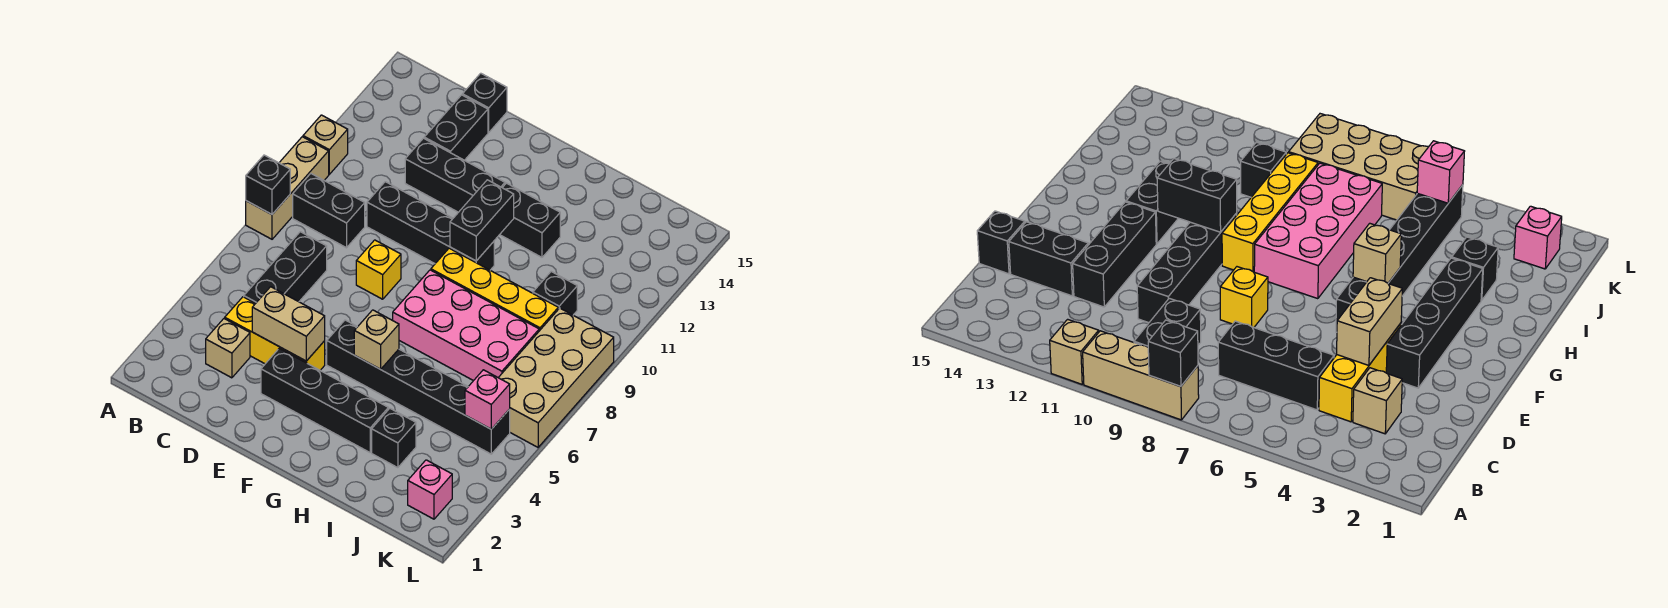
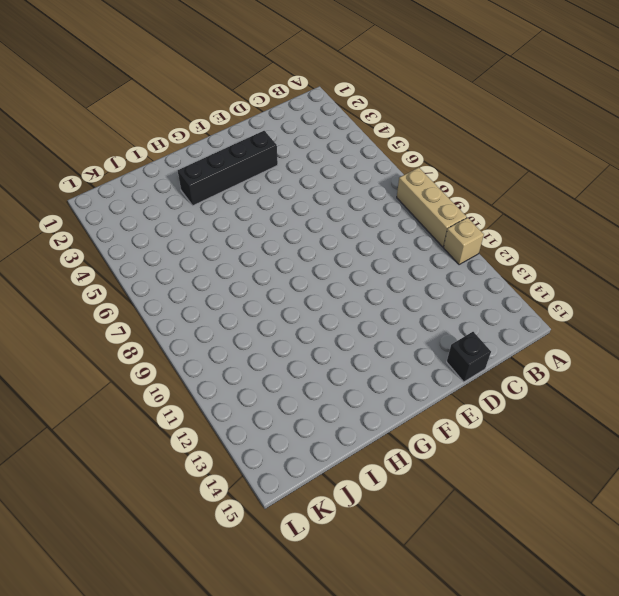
none -> black 1x2 brick [293,174,365,248]
none -> tan 1x1 brick [206,319,250,378]
none -> yellow 1x3 brick [225,297,325,370]

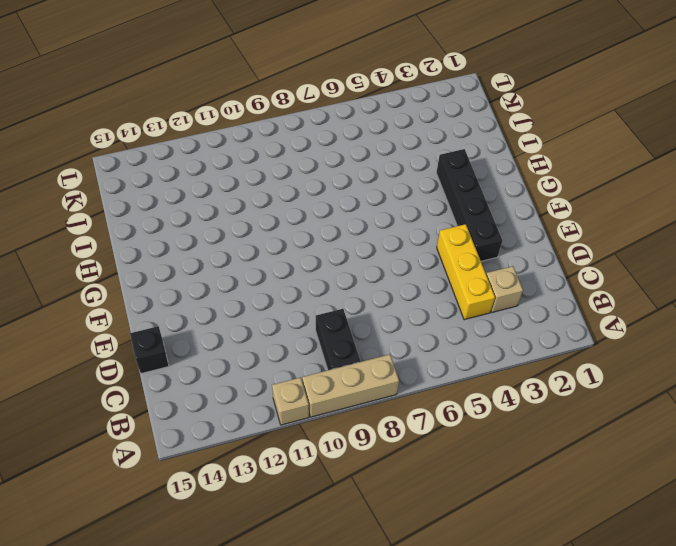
none -> black 1x3 brick [244,232,327,303]
none -> black 1x4 brick [367,182,494,270]
none -> black 1x3 brick [405,138,505,212]

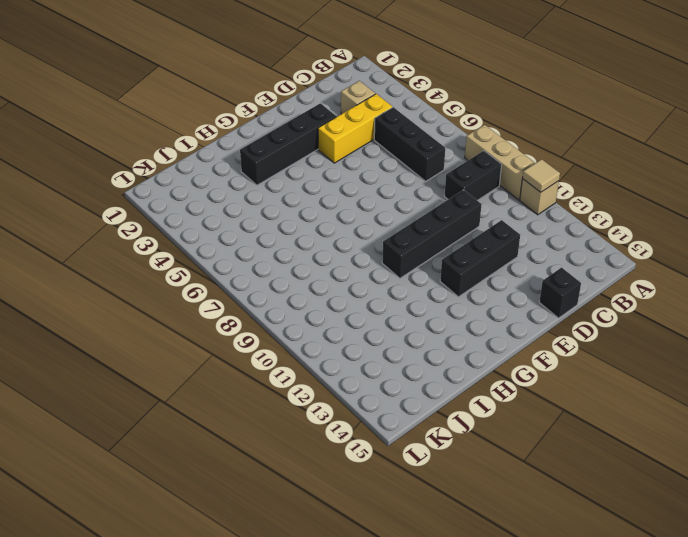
tan 1x1 tile [523,159,560,192] -> none
none -> black 1x2 brick [424,95,488,160]
none -> yellow 1x1 brick [356,240,401,299]
none -> black 1x6 brick [327,320,510,454]

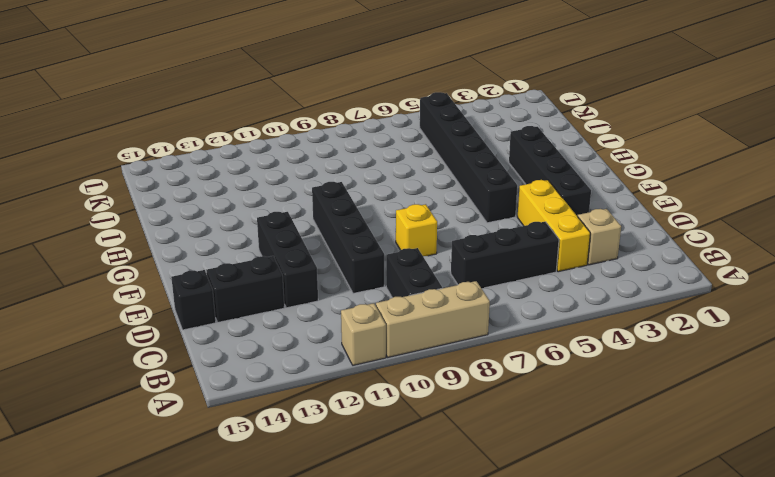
none -> pink 2x4 brick [393,270,539,381]
none -> yellow 1x4 brick [431,248,558,331]
none -> black 1x2 brick [500,183,560,257]

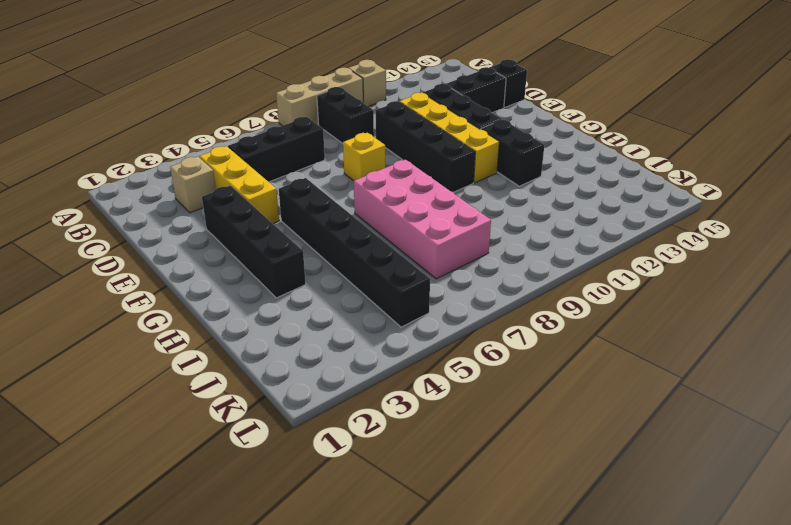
yellow 1x4 brick [400,93,499,183] -> yellow 1x4 brick moved to [431,248,558,331]
none -> black 1x1 brick [372,408,416,468]
none -> black 1x1 brick [533,272,577,315]
none -> pink 1x1 brick [408,460,452,519]

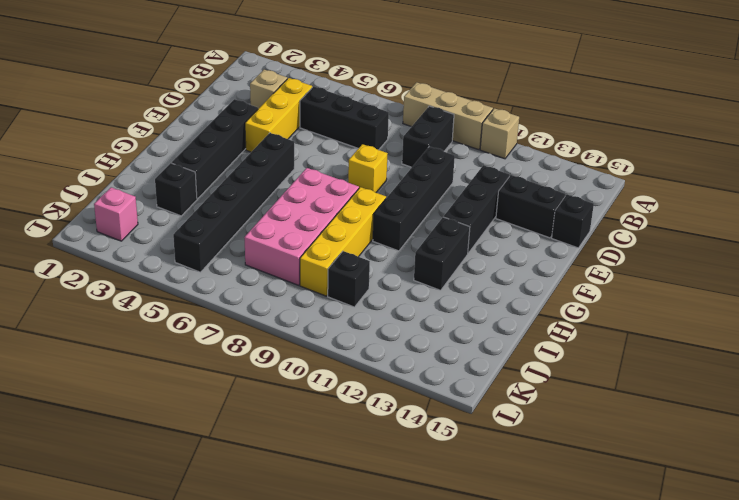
none -> tan 2x4 brick [498,308,614,447]
none -> black 1x1 brick [246,155,290,214]
none -> tan 1x2 brick [252,287,325,361]

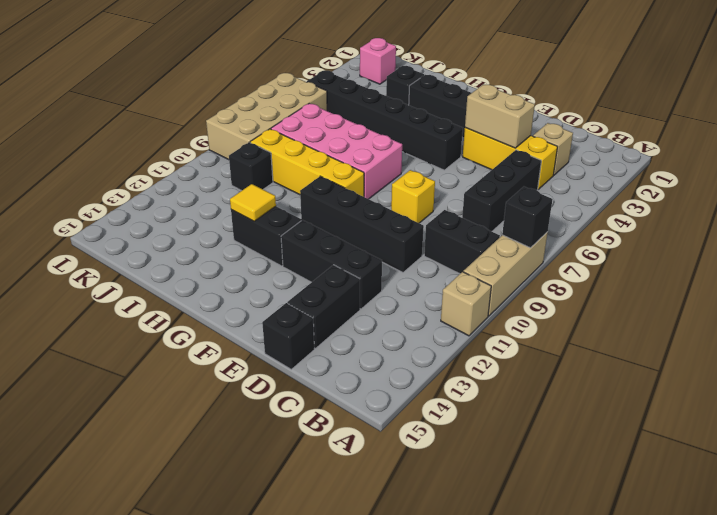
yellow 1x1 tile [230,184,276,221] -> none
none -> tan 1x1 brick [354,310,399,369]
none -> black 1x2 brick [450,180,514,261]
none -> pink 1x1 brick [465,370,510,429]

